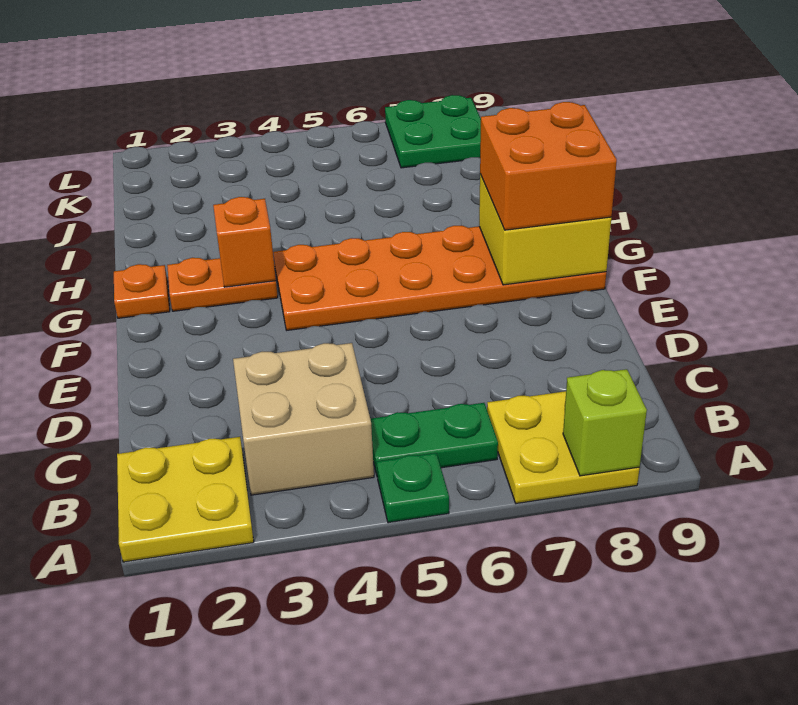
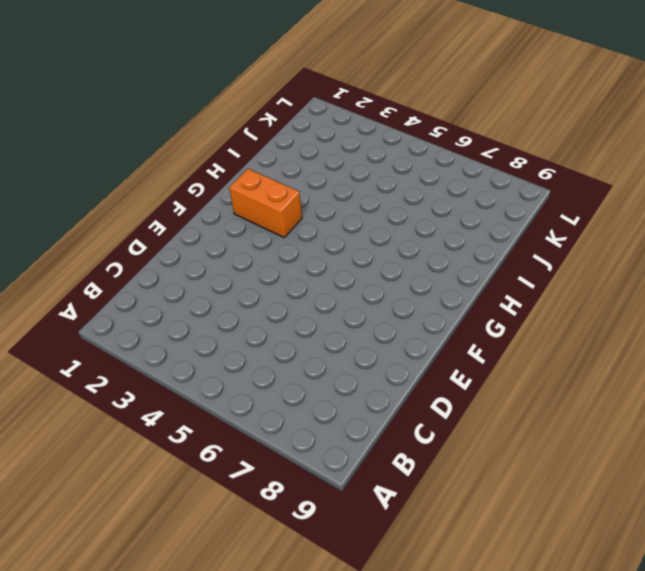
orange 1x2 brick [229,169,302,237] -> orange 1x2 plate [167,258,278,311]
none -> yellow 2x2 plate [117,437,254,562]
none -> green 1x1 plate [377,453,449,523]
none -> yellow 2x2 plate [487,391,639,503]

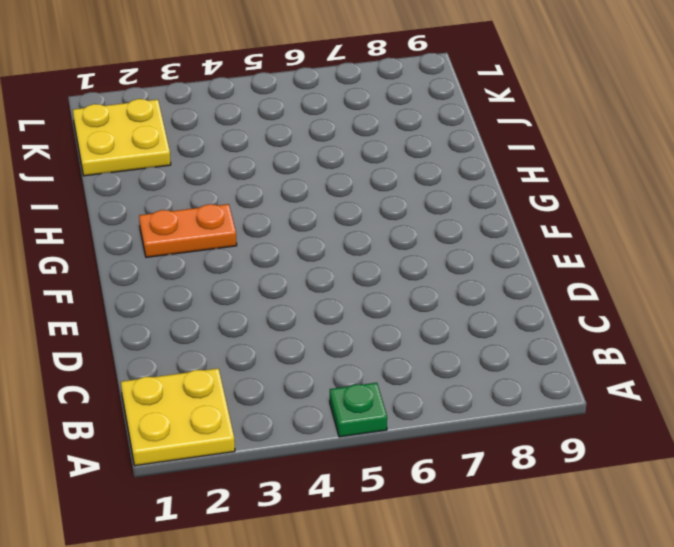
yellow 2x2 plate [73,99,171,176] -> yellow 2x2 plate moved to [487,391,639,503]
none -> tan 2x2 brick [233,343,374,495]
none -> green 1x2 plate [371,403,498,474]
none -> orange 2x6 plate [273,226,606,330]

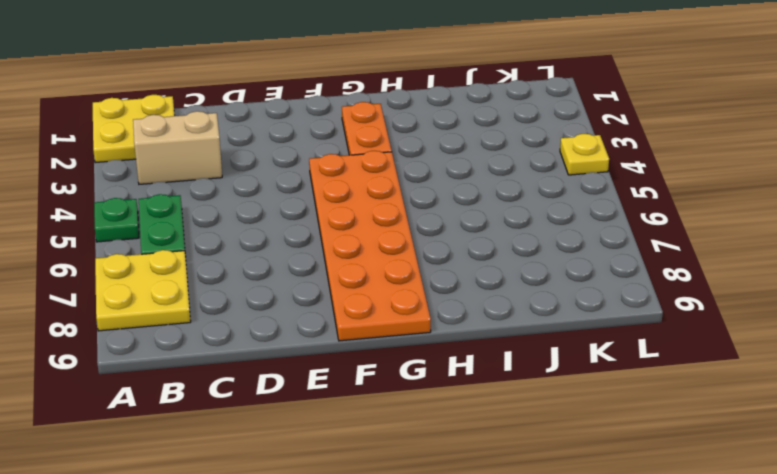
tan 1x2 brick [133,111,222,184] -> tan 2x2 brick [233,343,374,495]
yellow 1x1 plate [560,134,609,175] -> none
none -> orange 1x1 plate [114,264,170,318]
none -> green 2x2 plate [385,95,481,168]
none -> lime 1x1 brick [563,369,647,476]

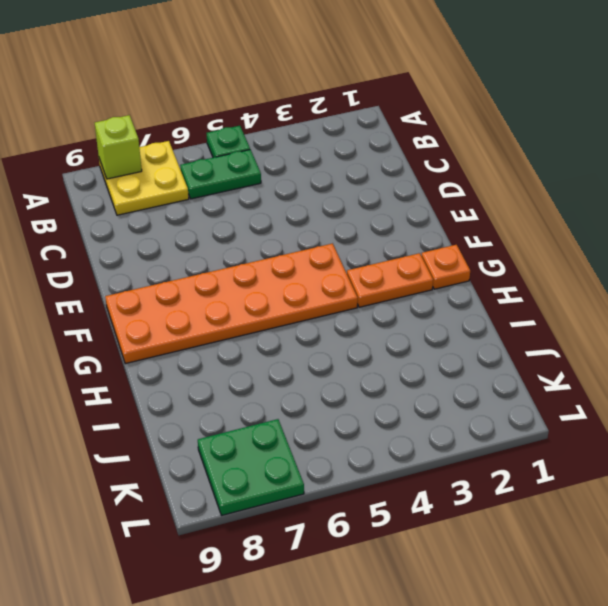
none -> yellow 2x2 plate [117,437,254,562]
none -> tan 2x2 brick [233,343,374,495]
none -> yellow 2x2 brick [479,174,611,285]

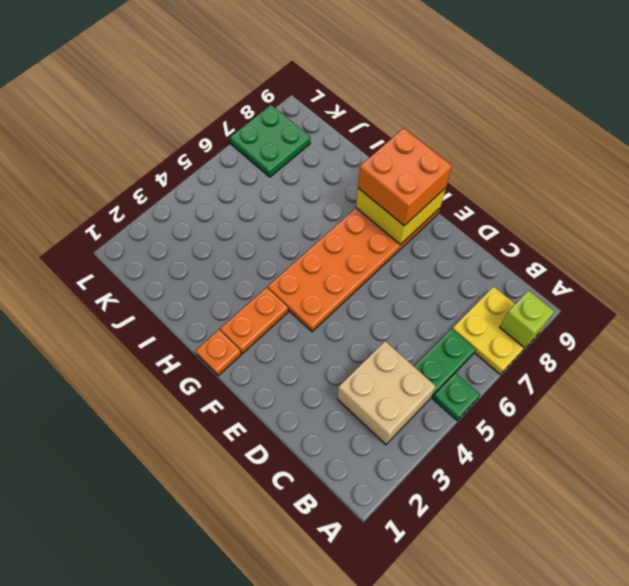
none -> yellow 2x2 plate [117,437,254,562]
none -> orange 1x1 brick [213,197,276,287]

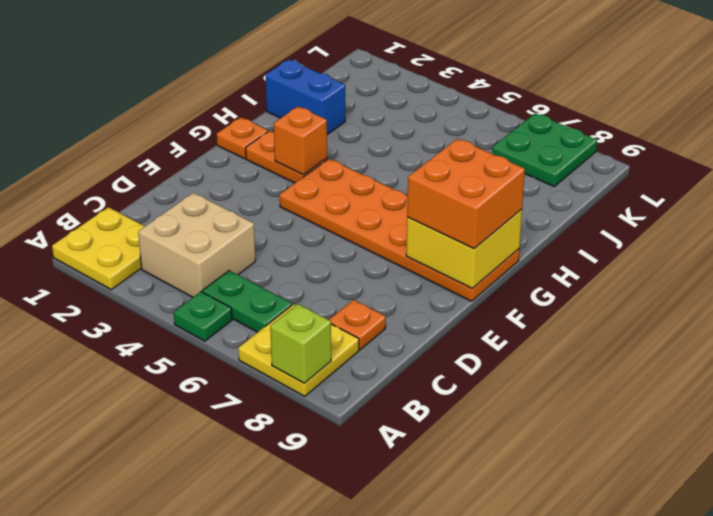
orange 1x1 plate [329,300,386,350] -> none
blue 1x2 brick [266,59,345,135] -> none

